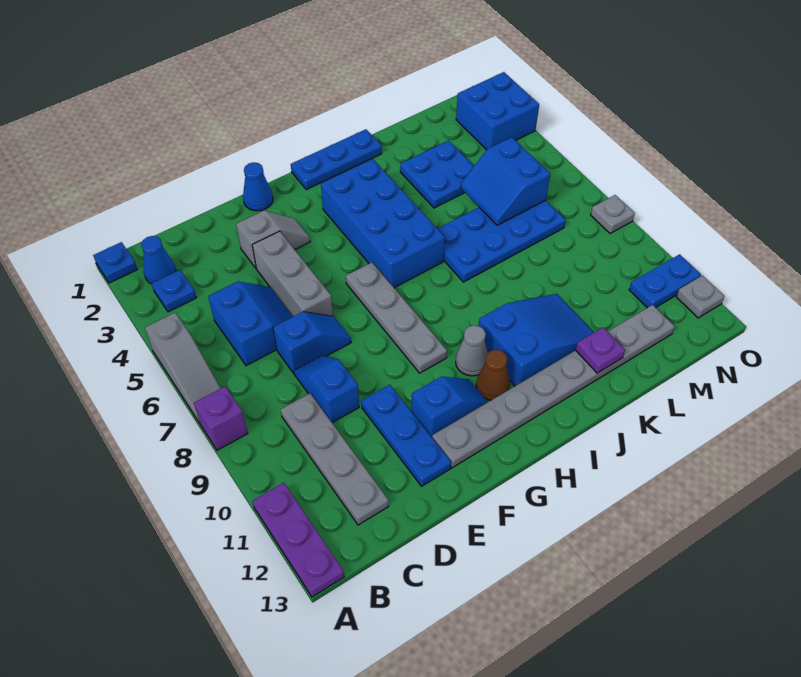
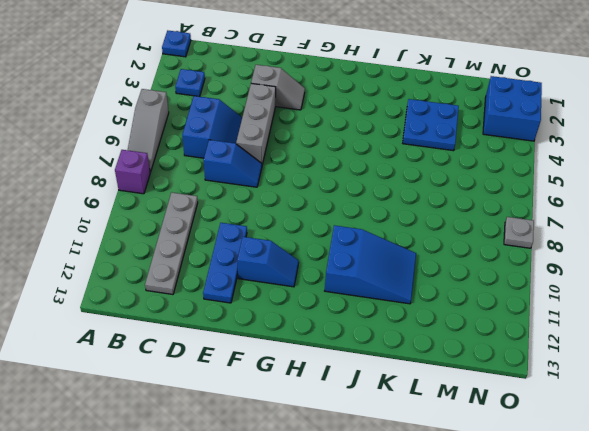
none -> purple 1x3 plate [252,483,344,597]
none -> blue 1x1 cone [141,236,176,284]
none -> blue 1x2 slope [294,355,359,423]
none -> blue 1x1 cone [243,162,273,211]

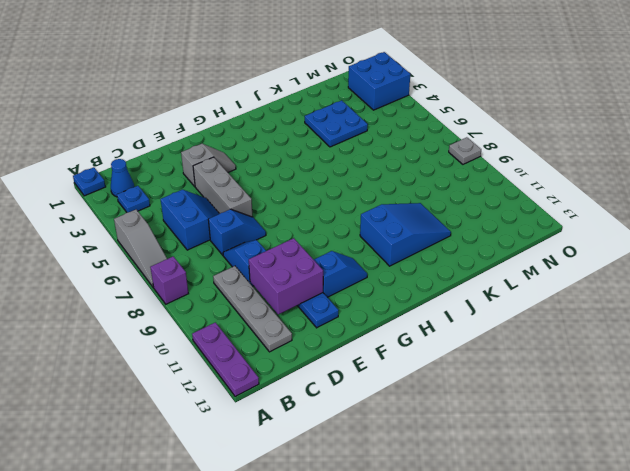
purple 2x2 brick [249,238,323,315] -> none
none -> blue 1x1 cone [243,162,273,211]
none -> grey 1x8 plate [432,305,675,468]
none -> grey 1x4 plate [346,262,447,373]
none -> blue 1x3 plate [291,129,382,190]

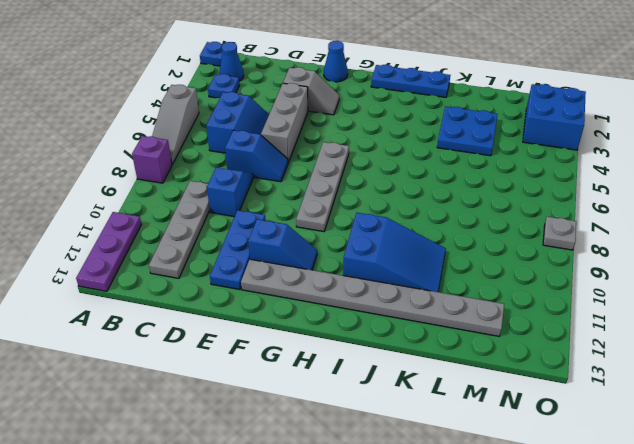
none -> blue 2x4 brick [321,159,445,288]
none -> grey 1x1 cone [456,325,488,376]
none -> brown 1x1 cone [476,350,510,400]
none -> blue 2x4 plate [438,200,566,282]

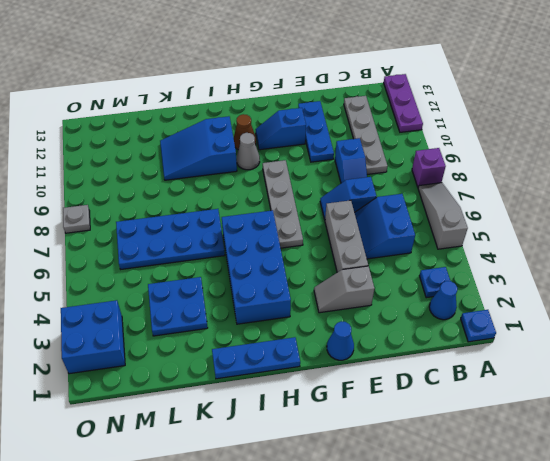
none -> grey 1x8 plate [432,305,675,468]
none -> blue 1x2 plate [629,254,701,308]
none -> grey 1x1 plate [676,276,724,318]
none -> purple 1x1 plate [576,328,625,373]

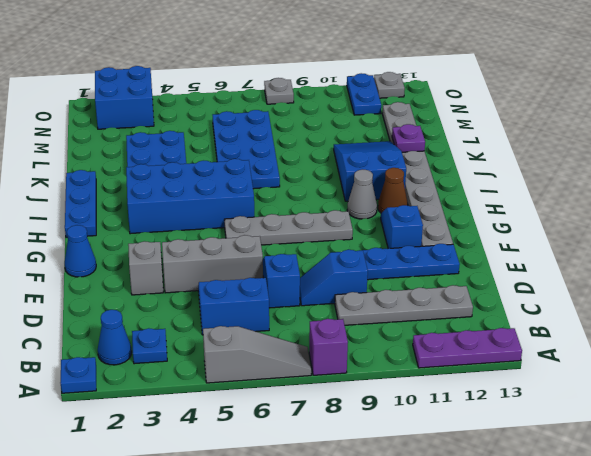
none -> blue 2x2 slope [461,137,550,225]

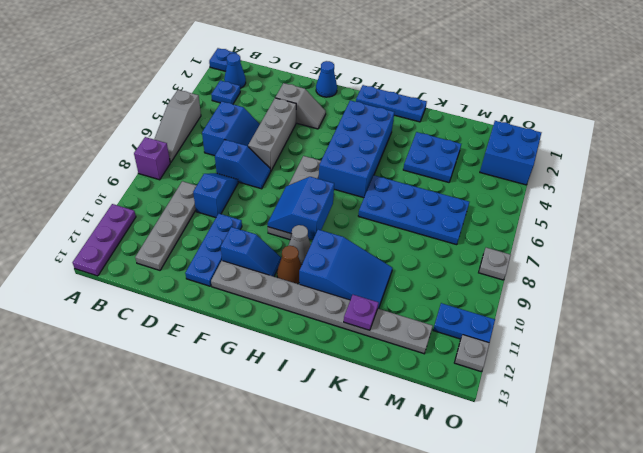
blue 2x2 slope [268,177,334,240] -> blue 2x2 slope moved to [461,137,550,225]

